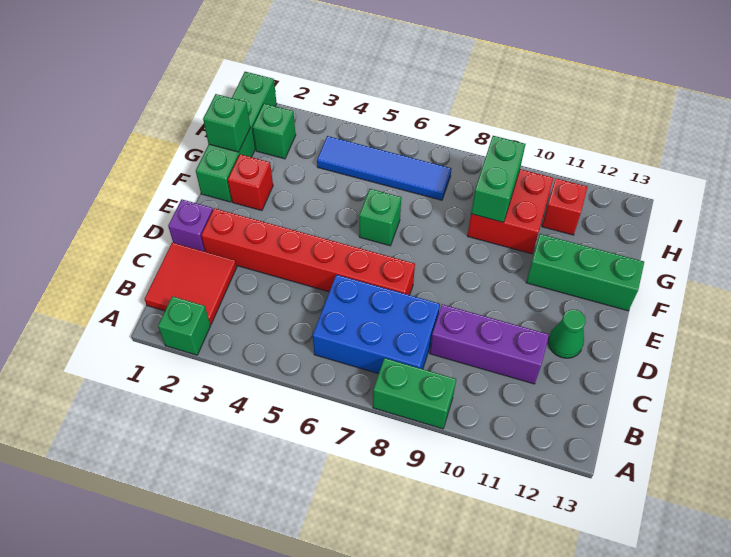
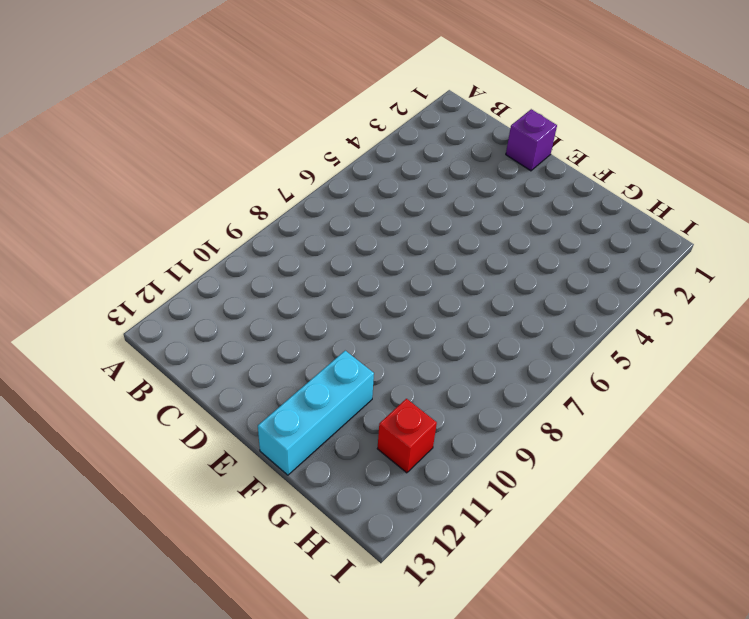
cyan 1x3 brick [258,351,374,475] -> green 1x3 brick [526,234,644,311]
none -> green 1x1 brick [158,296,210,355]
none -> green 1x2 brick [373,358,456,429]
none -> red 2x2 tile [144,242,237,324]

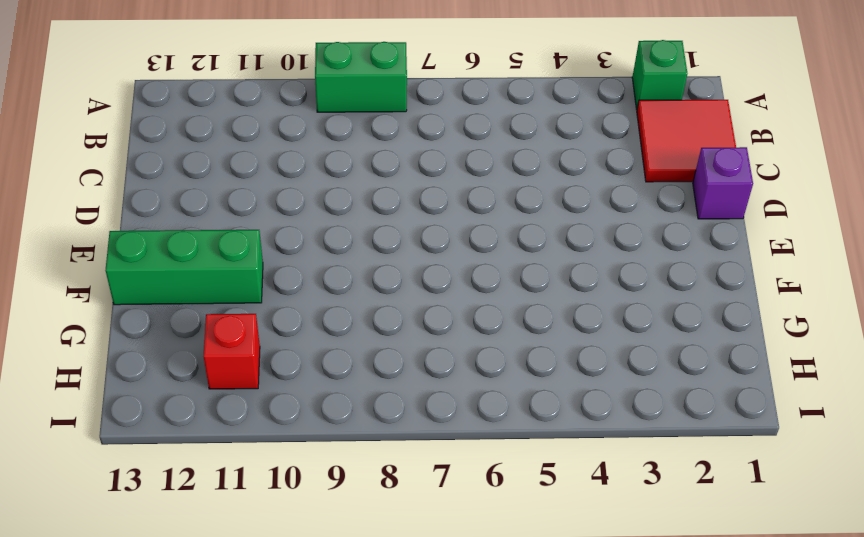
none -> blue 2x3 brick [313,275,440,374]
none -> purple 1x3 brick [430,304,549,384]
none -> red 1x6 brick [201,208,415,295]

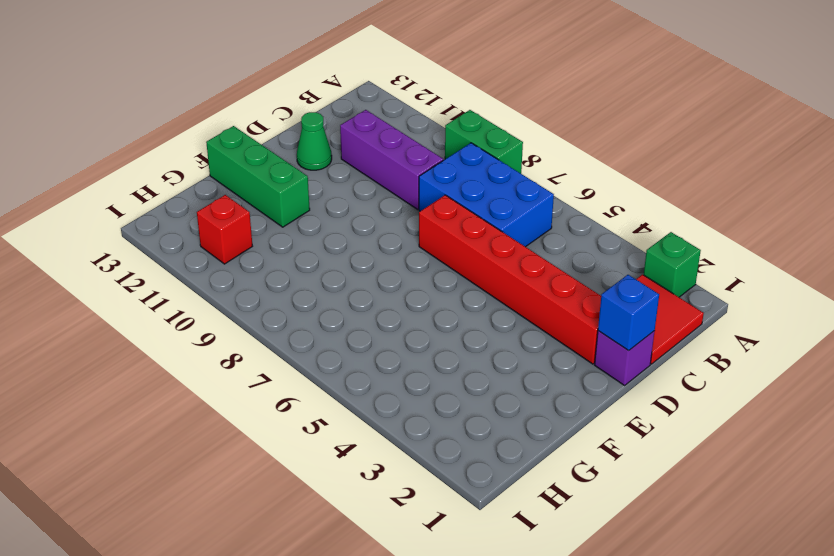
blue 1x1 brick [598,275,659,351] -> none
none -> green 1x4 brick [196,72,277,202]
none -> red 1x1 brick [228,154,273,211]
none -> green 1x1 brick [359,189,401,246]

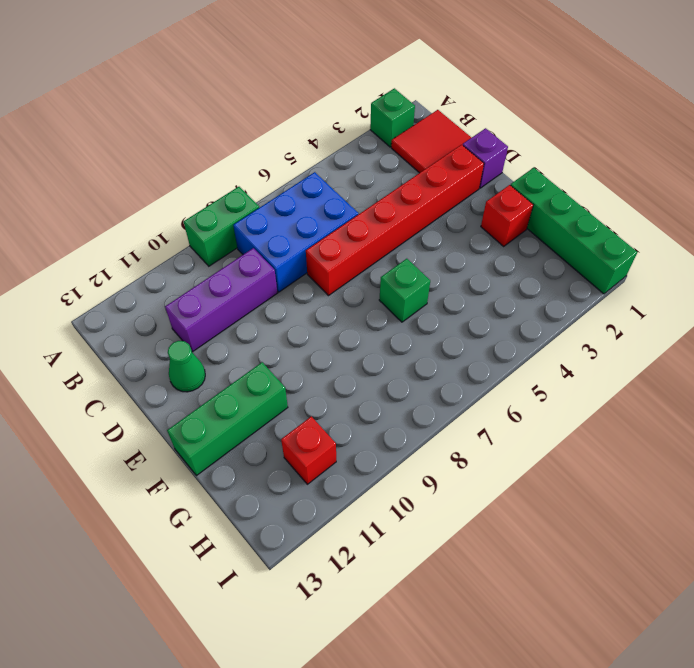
none -> red 2x2 brick [468,169,554,254]
none -> green 1x1 brick [252,104,296,159]
none -> blue 1x4 tile [317,136,452,200]

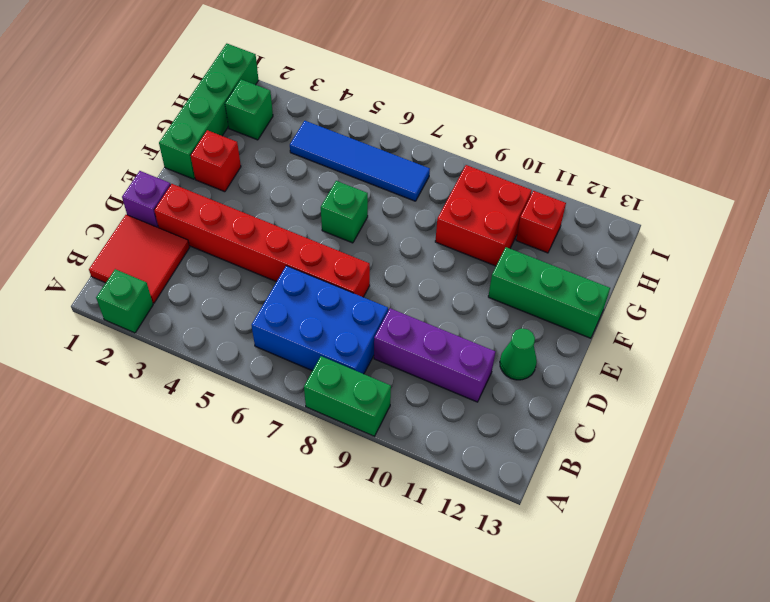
none -> green 1x1 brick [203,94,250,152]
none -> green 1x2 brick [471,136,525,222]

